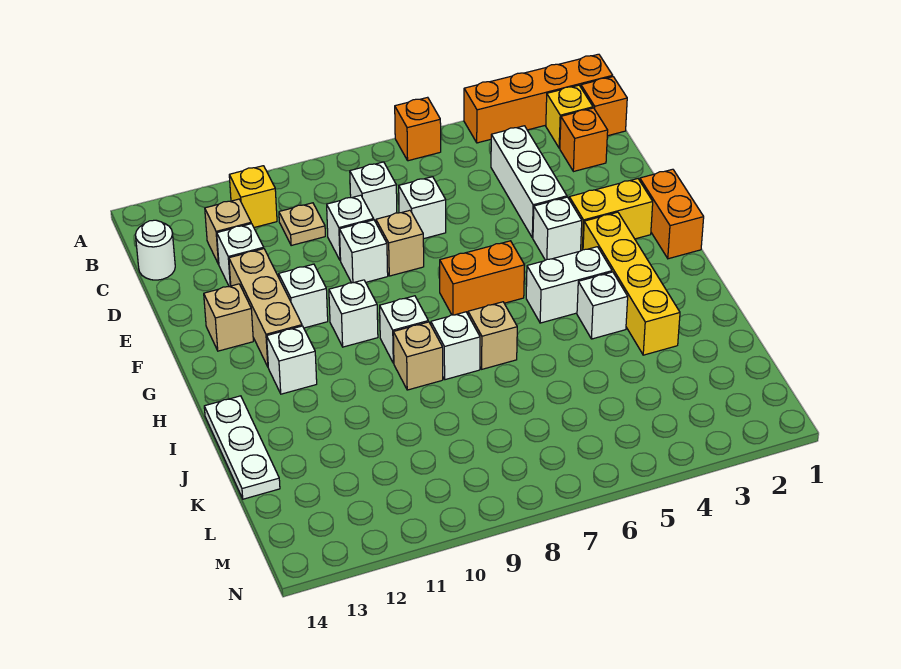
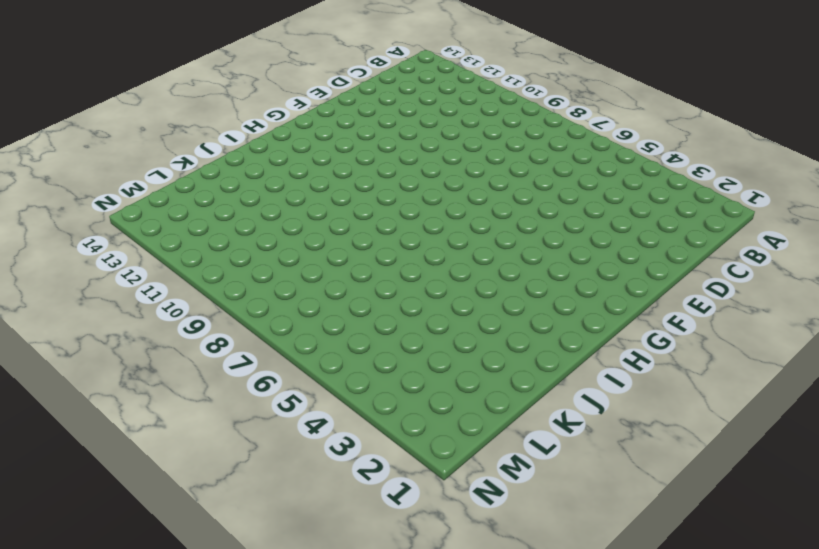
none -> orange 1x4 brick [464,54,613,143]
none -> orange 1x1 brick [395,97,441,161]
none -> orange 1x1 brick [581,77,627,136]
none -> yellow 1x1 brick [546,85,593,148]

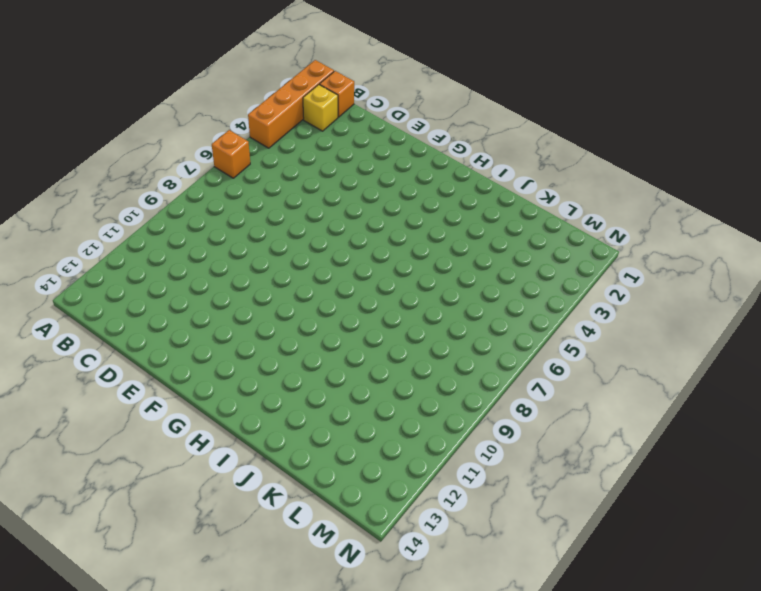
none -> yellow 1x1 brick [229,166,277,228]
none -> orange 1x1 brick [560,108,608,172]
none -> white 1x3 brick [491,126,567,238]
none -> white 1x1 brick [350,162,397,222]

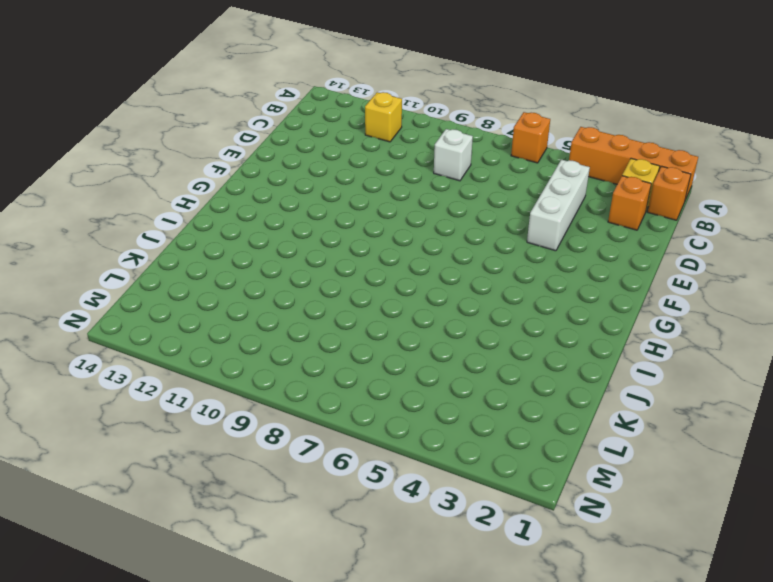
none -> tan 1x1 plate [279,203,325,245]
none -> tan 1x1 brick [205,199,251,264]
none -> white 1x1 round brick [136,220,175,280]
none -> white 1x1 brick [399,177,446,239]

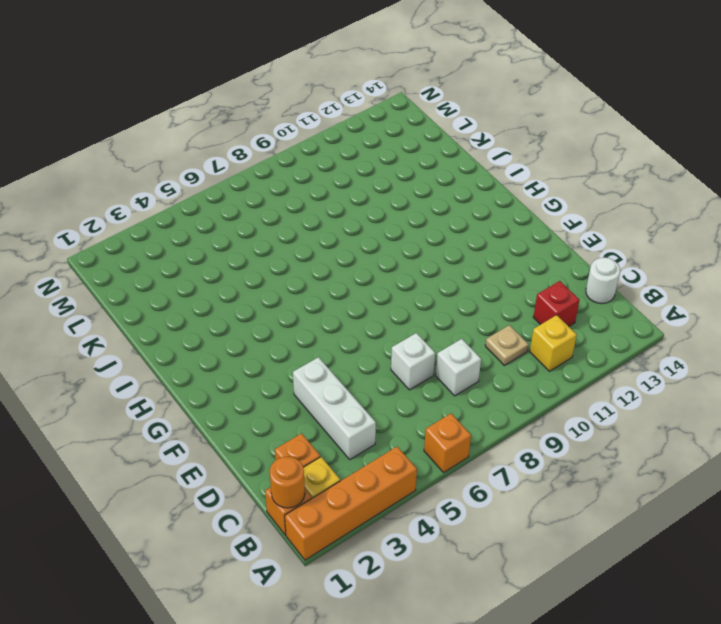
orange 1x1 round brick [270,457,305,508] -> none
red 1x1 brick [533,281,580,326] -> tan 1x1 brick [205,199,251,264]
none -> white 1x1 brick [327,195,374,261]
none -> white 1x1 brick [217,224,264,286]
none -> tan 1x1 brick [376,210,424,276]
none -> white 1x1 brick [340,220,388,283]

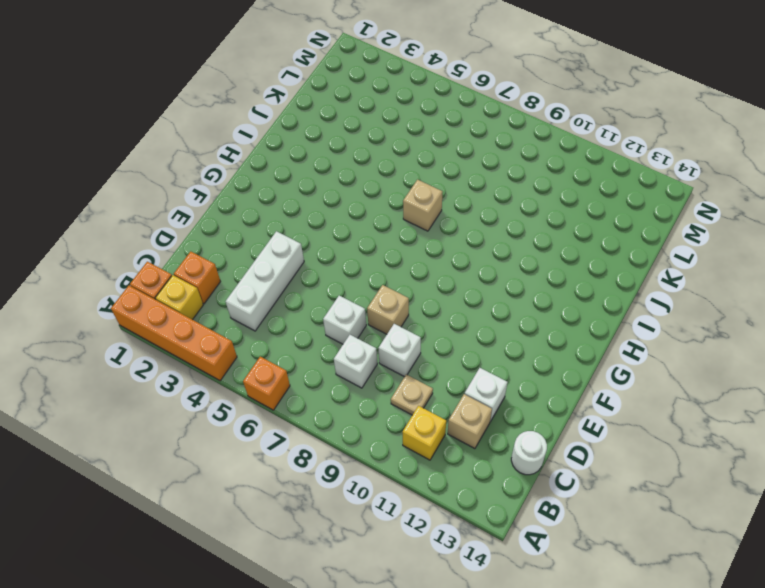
none -> white 1x1 brick [340,220,388,283]
none -> tan 1x3 brick [229,249,302,367]
none -> orange 1x2 brick [640,169,704,259]
none -> yellow 1x2 brick [569,179,653,251]

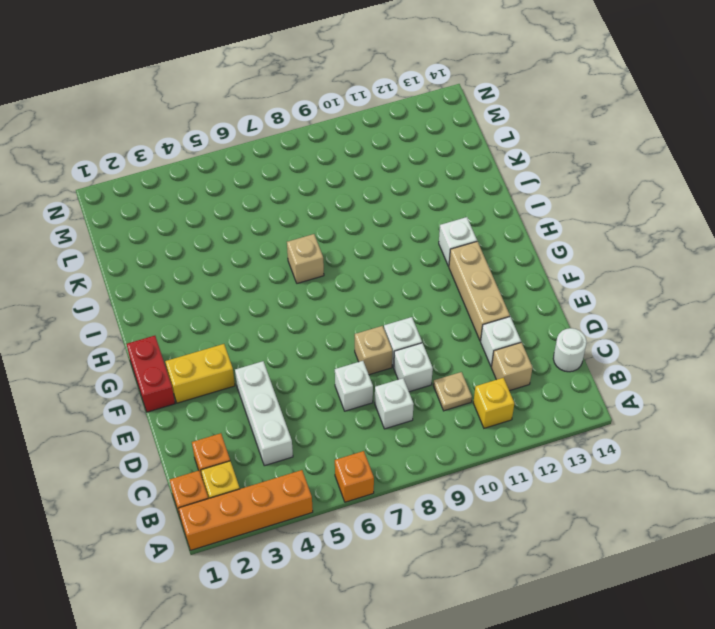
red 1x2 brick [127,336,175,412] -> orange 1x2 brick [640,169,704,259]
none -> white 1x1 brick [533,197,582,260]
none -> white 1x1 brick [279,264,328,328]
none -> tan 1x1 brick [204,284,253,351]
none -> yellow 1x4 brick [583,212,680,355]

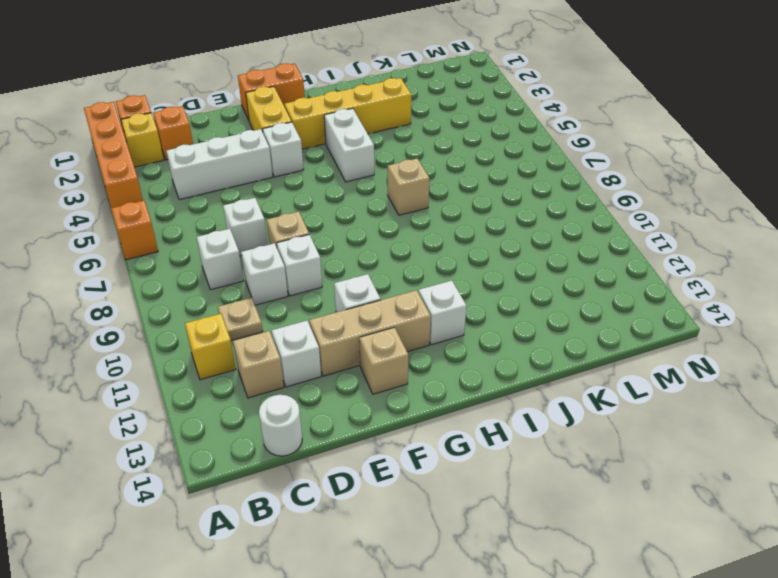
none -> orange 1x2 brick [440,241,525,315]
none -> white 1x1 brick [329,280,378,347]
none -> white 1x1 brick [380,296,428,363]
none -> white 1x1 brick [577,272,628,339]

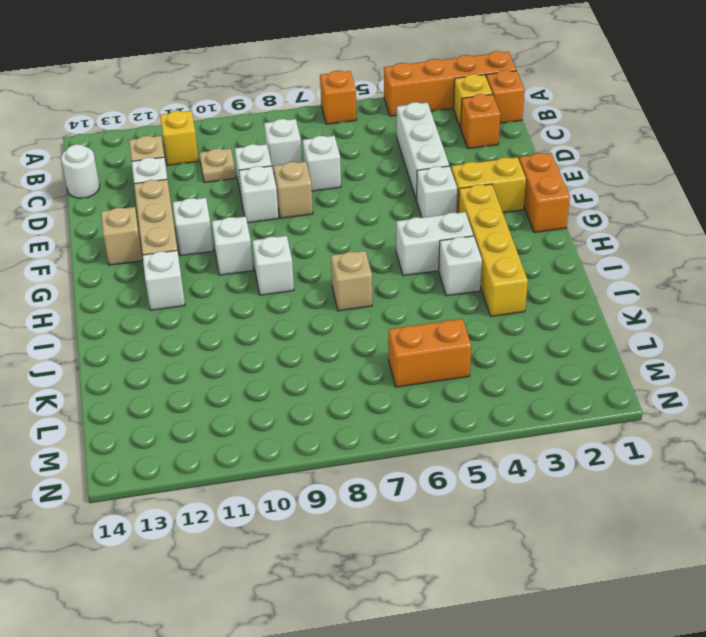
orange 1x2 brick [389,319,471,387] -> orange 1x2 brick moved to [440,241,525,315]
none -> white 1x1 brick [431,312,480,380]
none -> tan 1x1 brick [393,322,443,390]
none -> white 1x3 plate [204,396,280,499]

